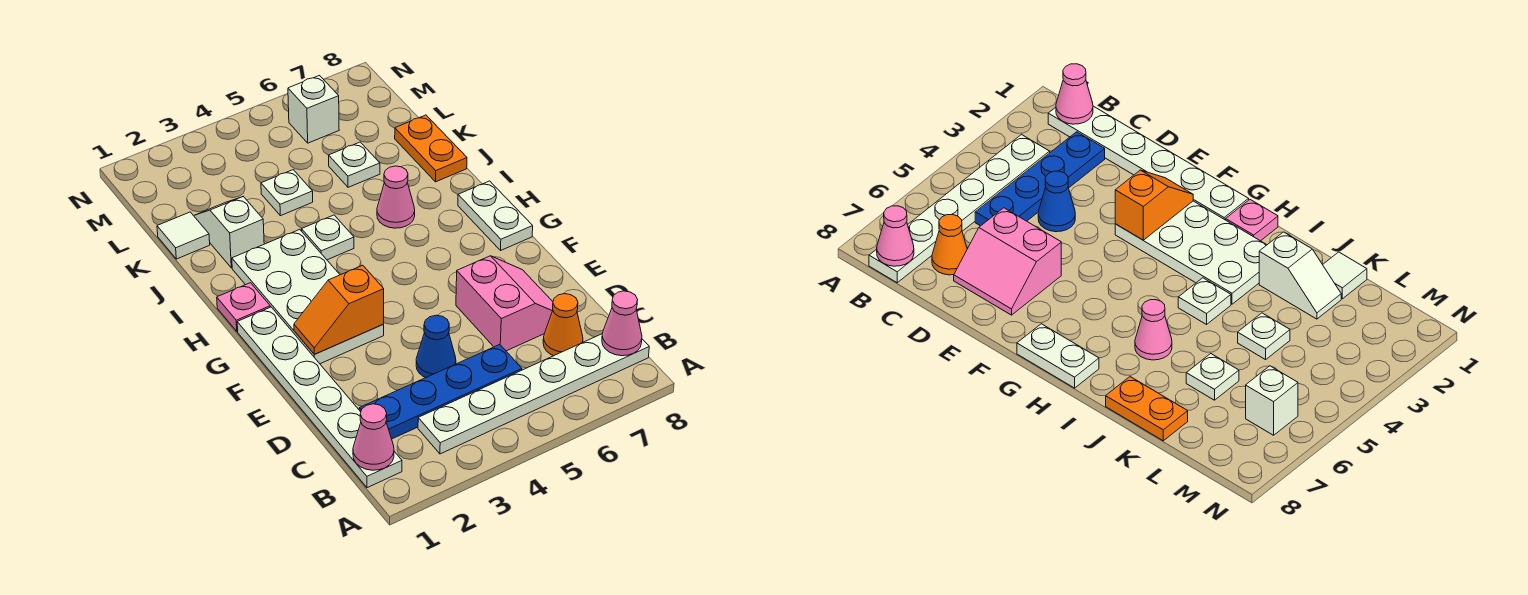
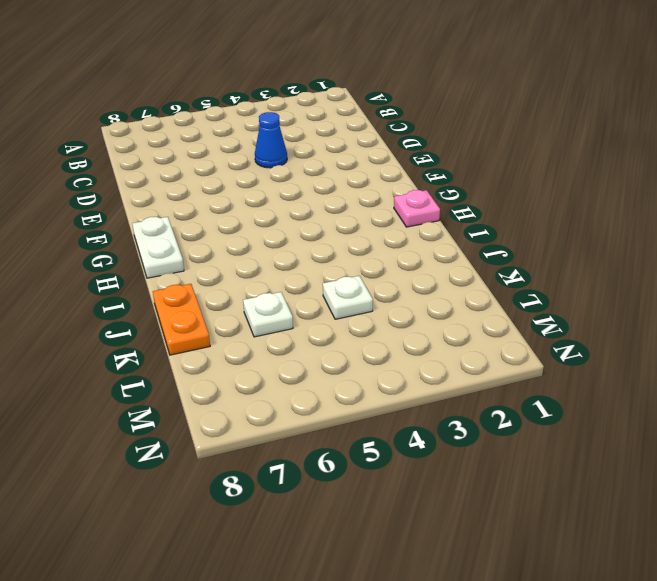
none -> white 1x6 plate [237,307,402,488]
none -> white 1x6 plate [418,334,649,454]
none -> blue 1x4 plate [359,345,522,439]

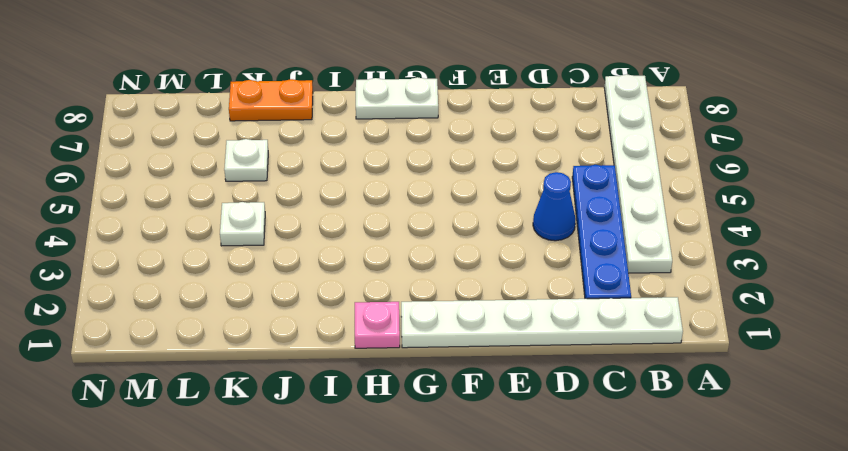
none -> orange 1x1 cone [543,294,583,356]
none -> pink 2x2 slope [456,256,553,351]
none -> white 2x4 plate [232,229,384,364]

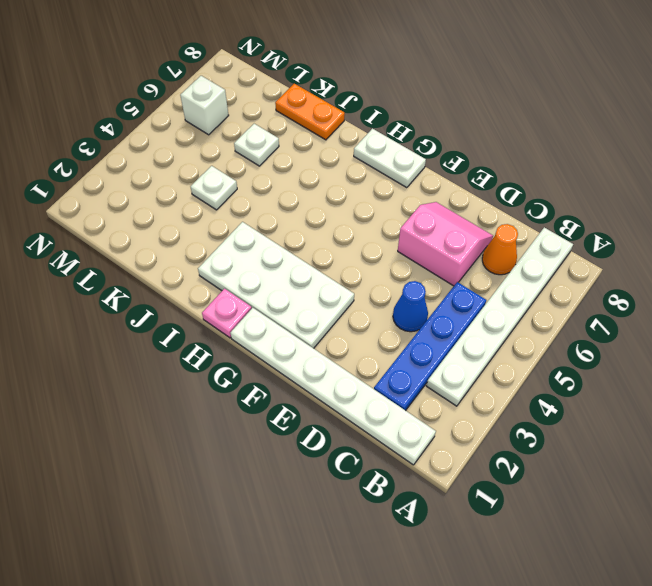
none -> white 1x1 plate [302,215,354,260]
none -> pink 1x1 cone [377,166,415,228]
none -> white 1x2 slope [194,197,264,268]

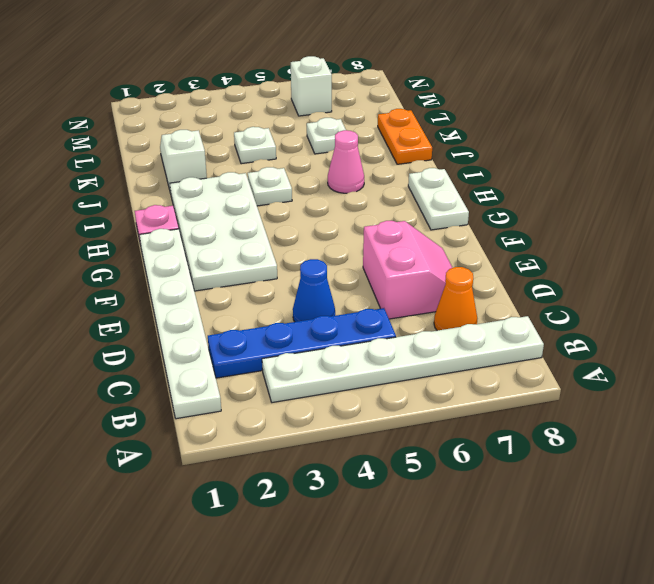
none -> white 1x1 tile [157,212,210,259]
none -> pink 1x1 cone [353,404,394,470]
none -> pink 1x1 cone [602,291,642,356]

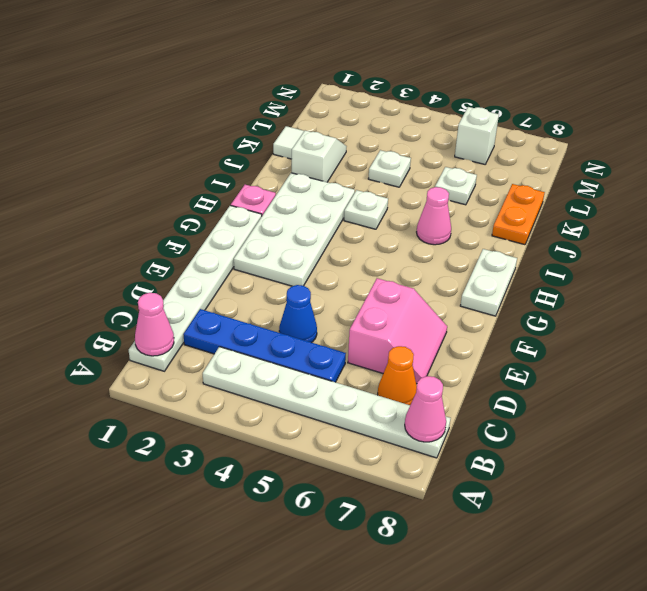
none -> orange 1x2 slope [294,265,384,354]

